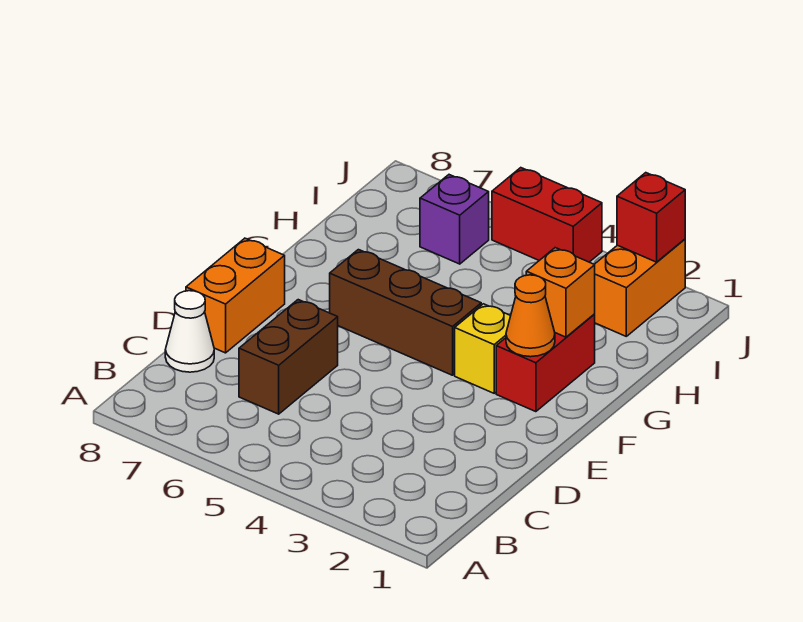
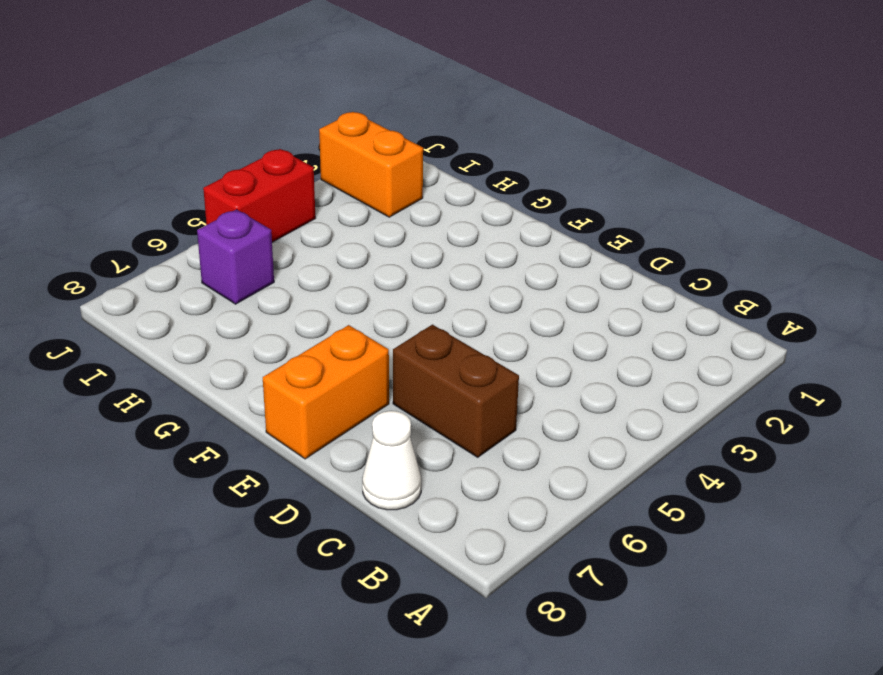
orange 1x2 brick [263,325,389,459] -> orange 1x2 brick turned to [186,238,285,353]
none -> red 1x2 brick [496,314,595,412]
none -> yellow 1x1 brick [455,304,510,393]
none -> brown 1x3 brick [330,250,481,375]

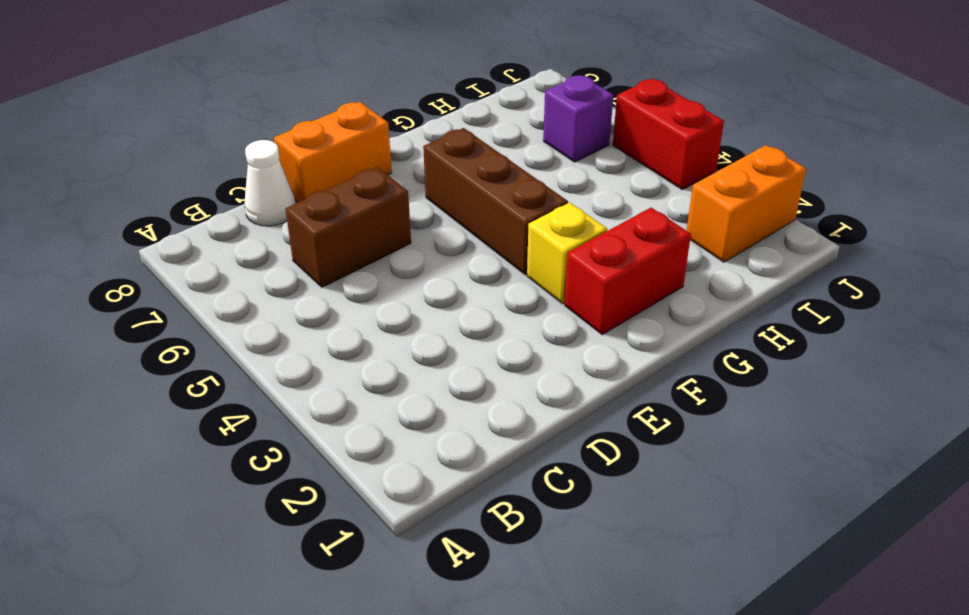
none -> orange 1x1 cone [506,275,555,357]
none -> orange 1x1 brick [526,248,595,337]
none -> red 1x1 brick [617,173,685,262]

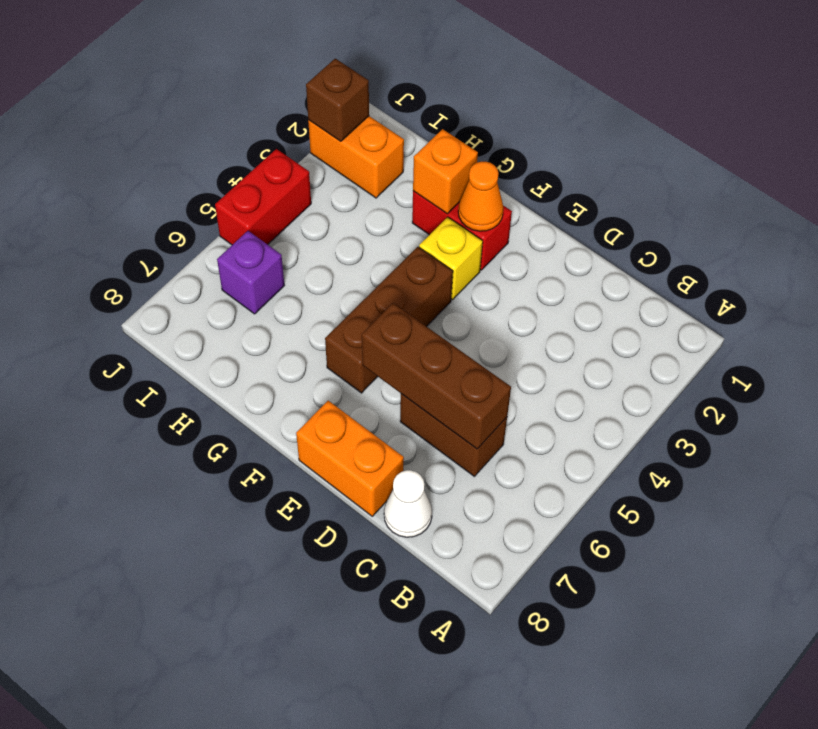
brown 1x3 brick [362,303,511,449] -> none
brown 1x1 brick [306,59,369,142] -> red 1x1 brick [617,173,685,262]

